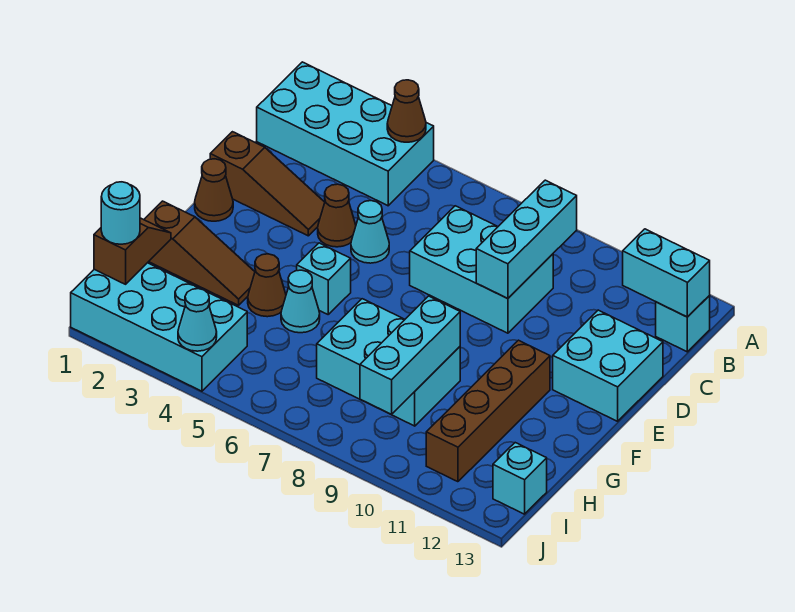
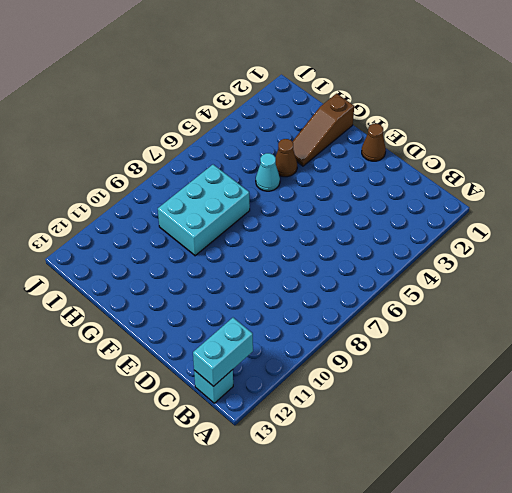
none -> cyan 2x4 brick [257,62,434,206]
none -> cyan 2x3 brick [410,206,553,333]
none -> brown 1x3 slope [210,132,325,236]

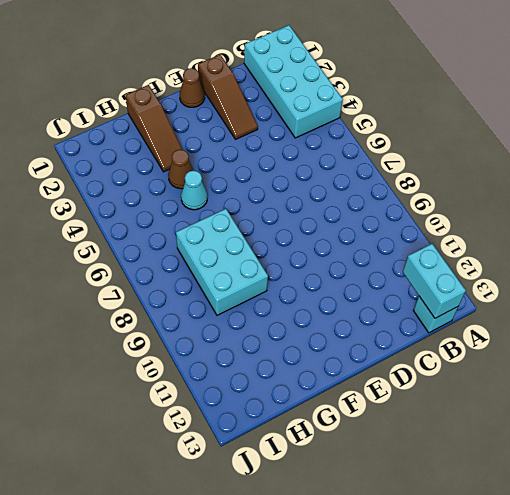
none -> cyan 2x3 brick [410,206,553,333]
none -> brown 1x1 cone [318,184,356,247]
none -> cyan 1x1 cone [351,201,389,263]

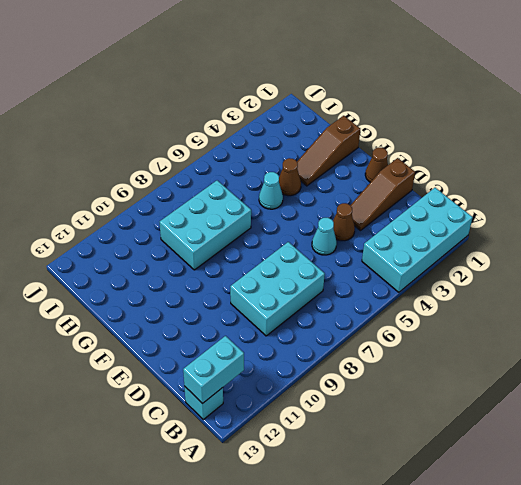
none -> cyan 2x2 brick [553,310,663,421]
none -> cyan 1x1 brick [297,243,351,314]
none -> brown 1x4 brick [426,340,550,482]

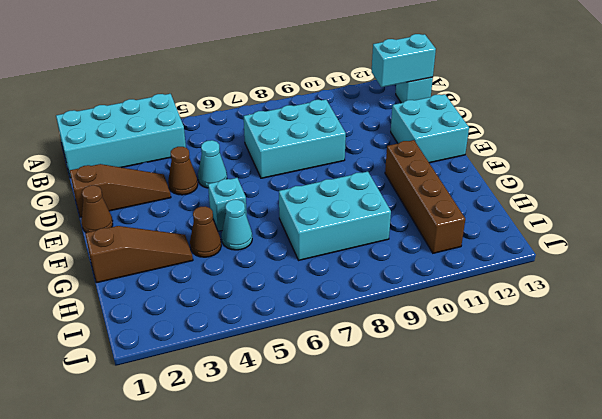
none -> cyan 2x4 brick [71,263,247,391]
none -> cyan 1x1 brick [493,443,547,514]
none -> brown 1x1 cone [387,80,426,142]

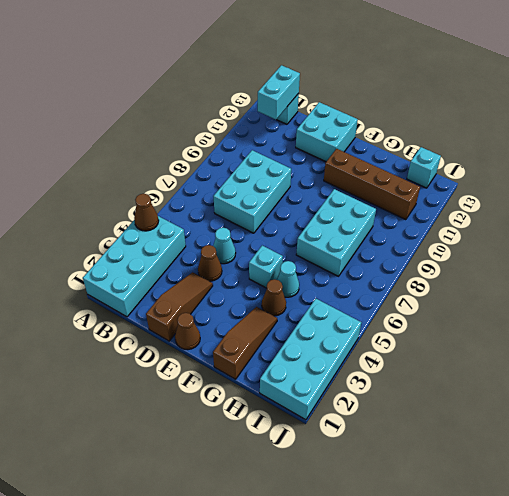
none -> cyan 1x3 brick [476,180,577,299]
none -> cyan 1x3 brick [360,296,460,414]
none -> brown 1x2 slope [94,218,171,284]

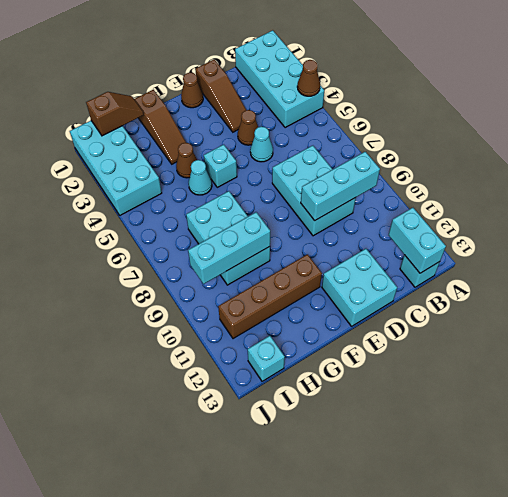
none -> cyan 1x1 cone [178,289,217,351]
none -> cyan 1x1 round brick [101,182,140,244]

